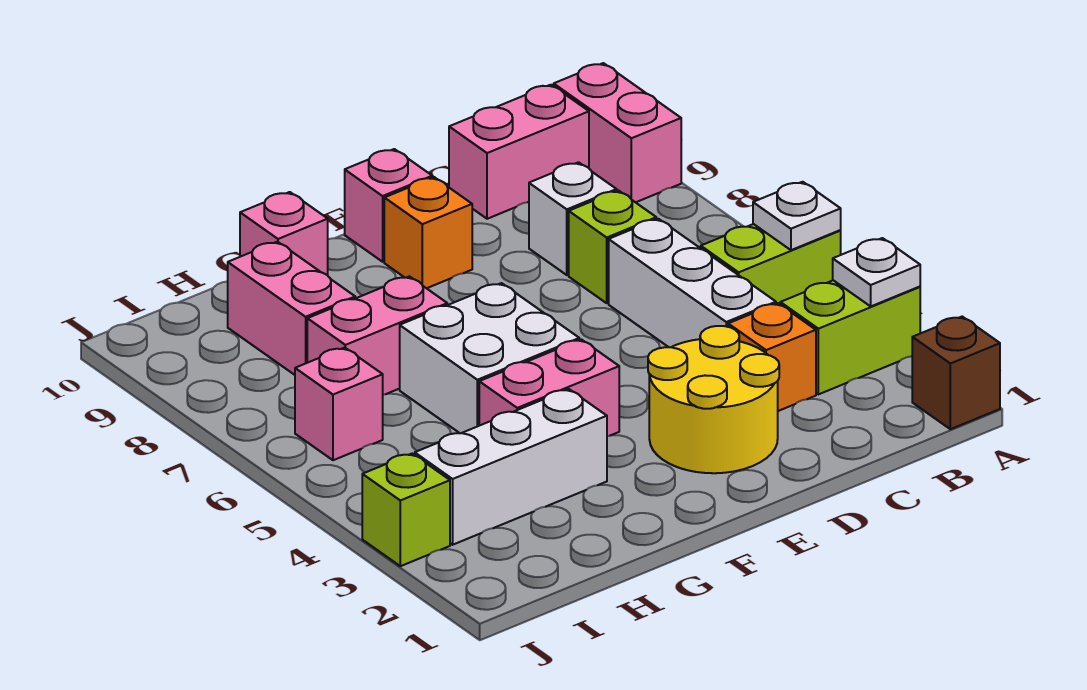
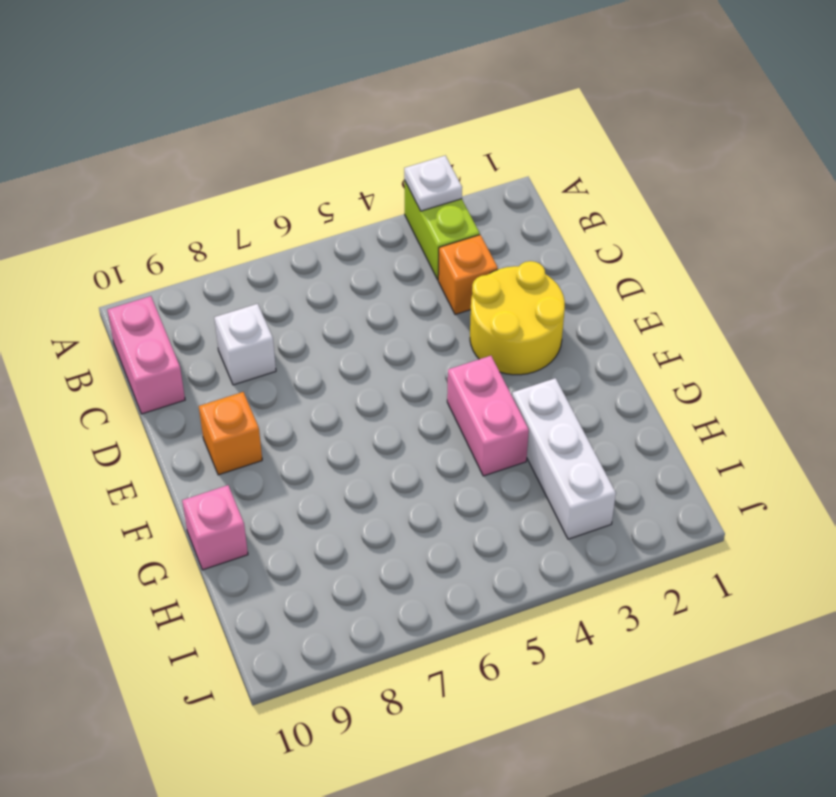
none -> brown 1x1 brick [912,317,1000,429]
none -> lime 1x2 brick [701,224,841,304]
none -> pink 1x2 brick [554,63,681,202]

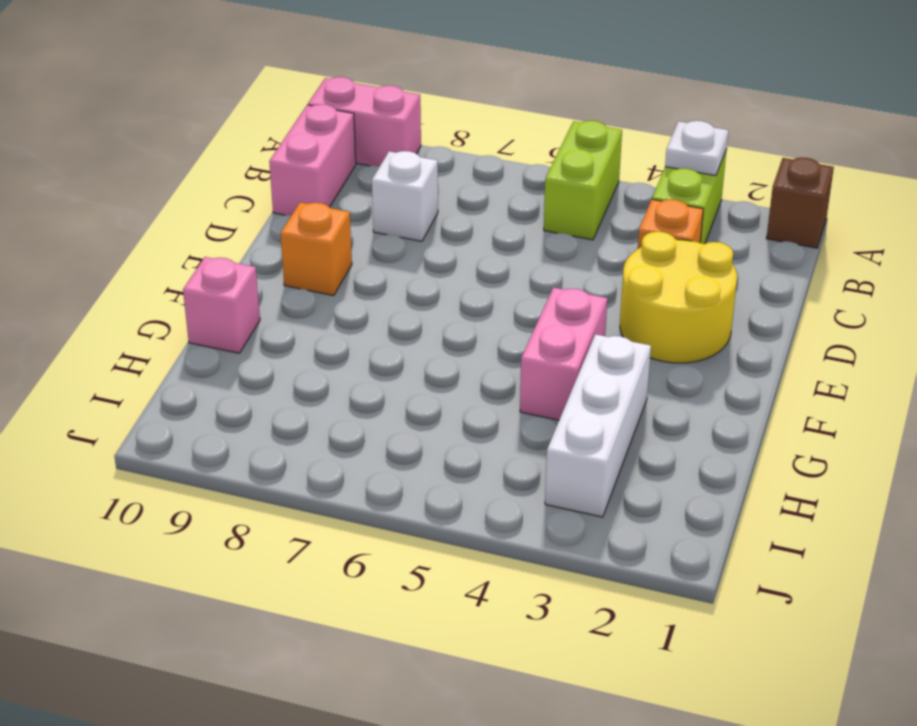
none -> white 1x3 brick [609,219,776,347]
none -> lime 1x1 brick [569,191,656,303]
none -> pink 1x1 brick [345,149,432,262]

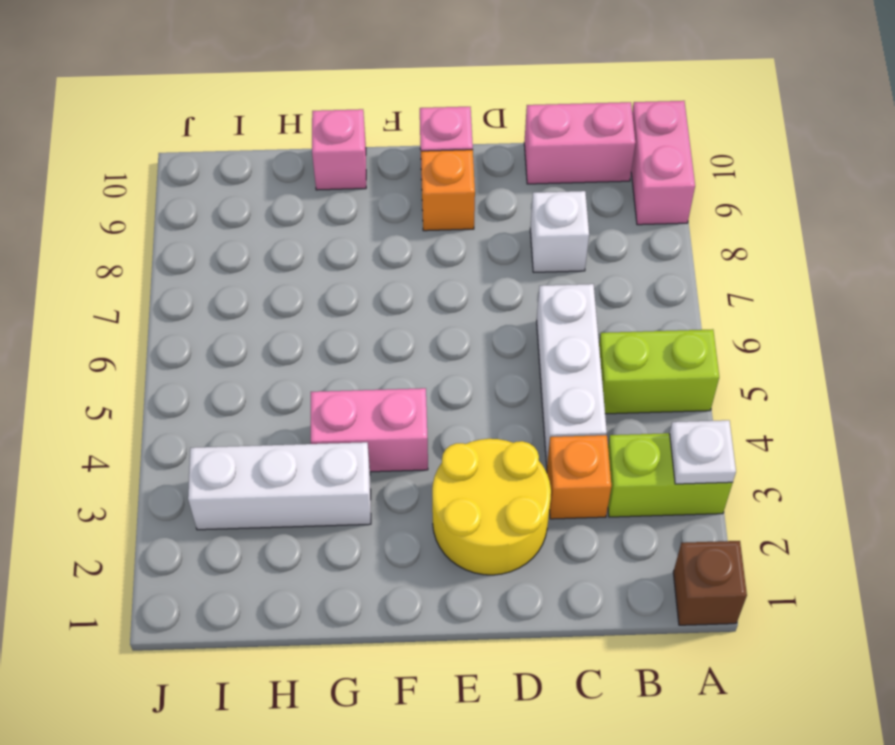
none -> lime 1x1 brick [569,191,656,303]
none -> white 2x2 brick [400,283,579,433]
none -> pink 1x2 brick [307,276,447,395]

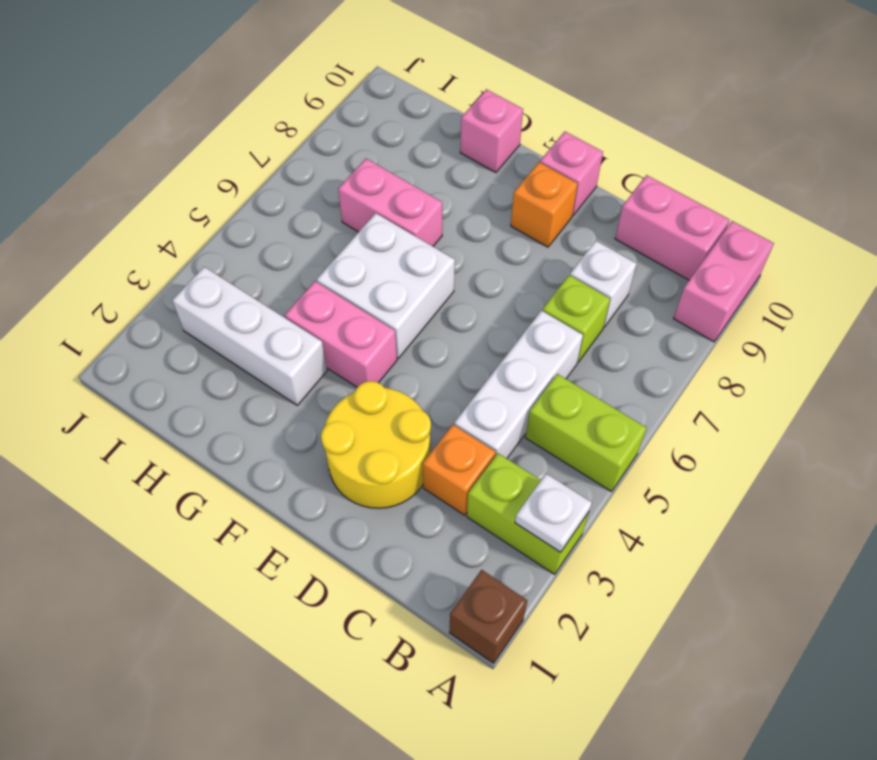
none -> pink 1x2 brick [228,242,355,375]
none -> pink 1x1 brick [295,348,383,460]
none -> lime 1x1 brick [362,454,450,566]

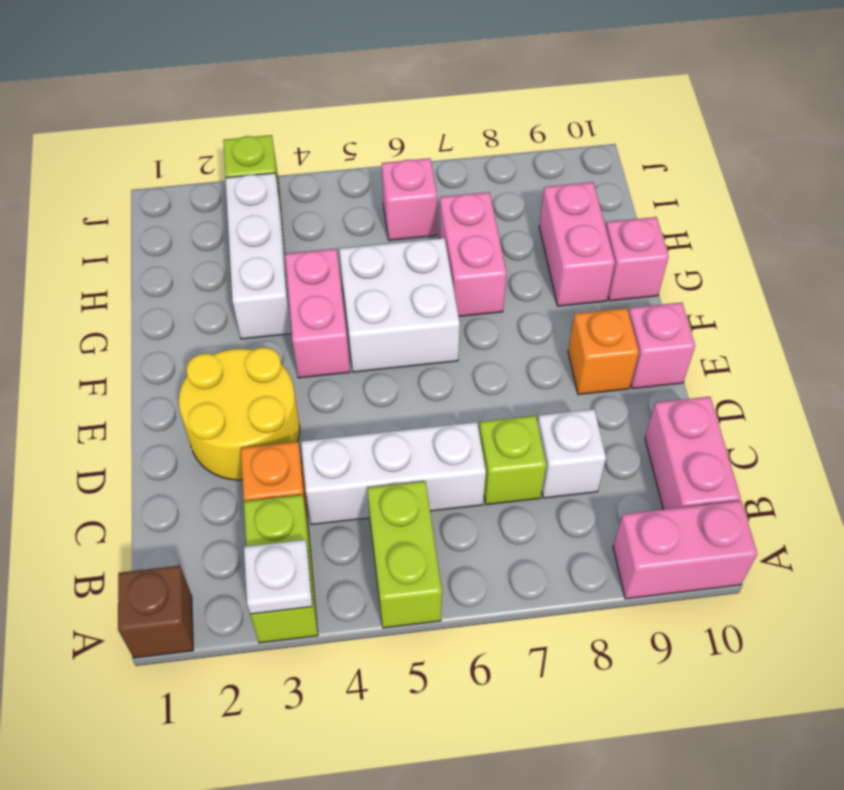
pink 1x2 brick [539,182,615,306] -> pink 1x2 brick turned to [228,242,355,375]
none -> white 1x1 plate [753,182,841,250]

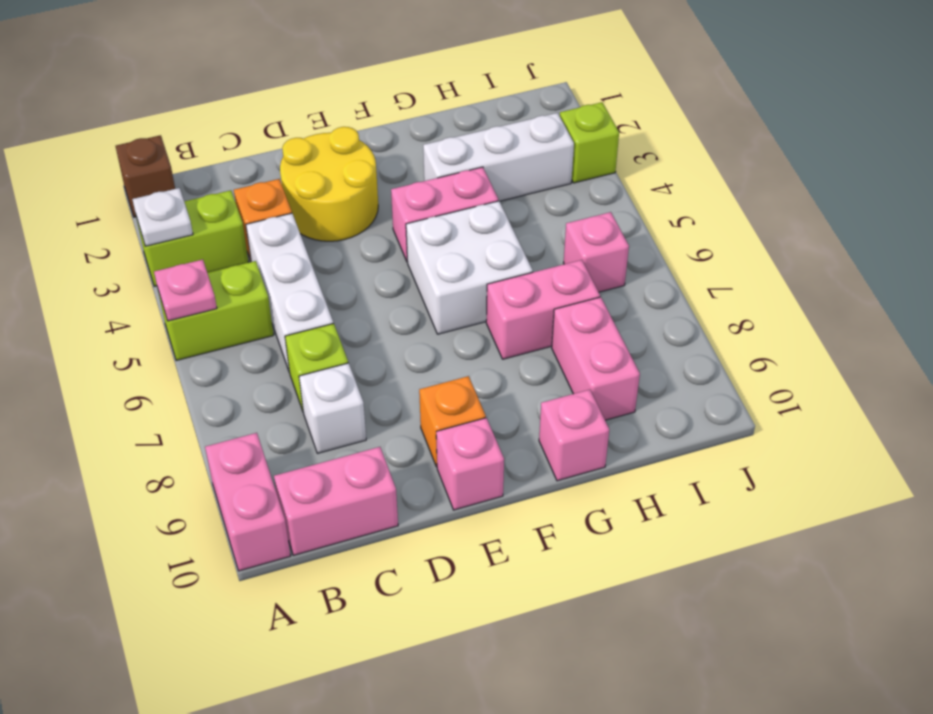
pink 1x1 plate [154,260,217,321] -> white 1x1 plate [753,182,841,250]

